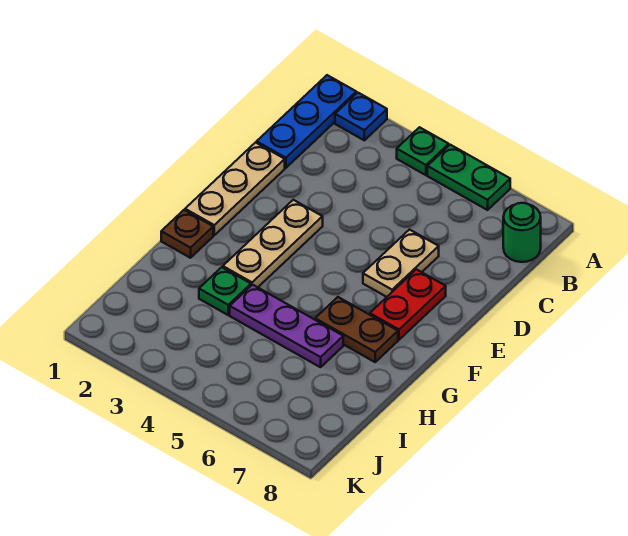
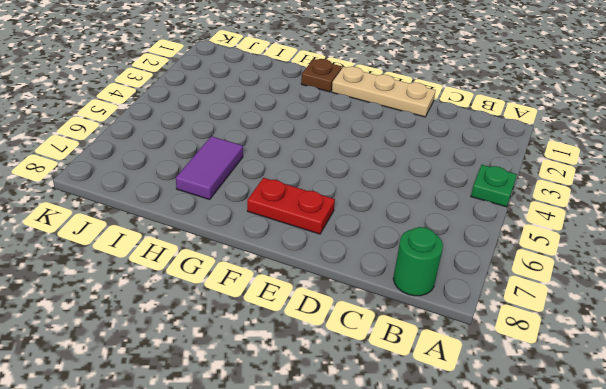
purple 1x2 tile [176,136,243,199] -> purple 1x3 plate [230,285,343,367]
none -> blue 1x3 plate [257,75,356,168]
none -> blue 1x1 plate [335,93,387,140]
none -> green 1x2 plate [427,145,510,210]

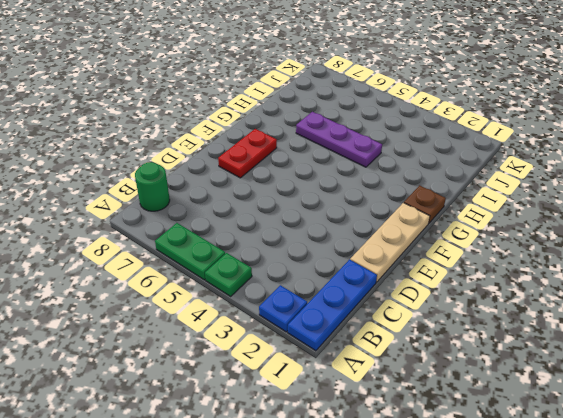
none -> tan 1x2 plate [363,230,439,297]
none -> tan 1x3 plate [223,200,323,287]
none -> brown 1x2 plate [315,297,398,362]

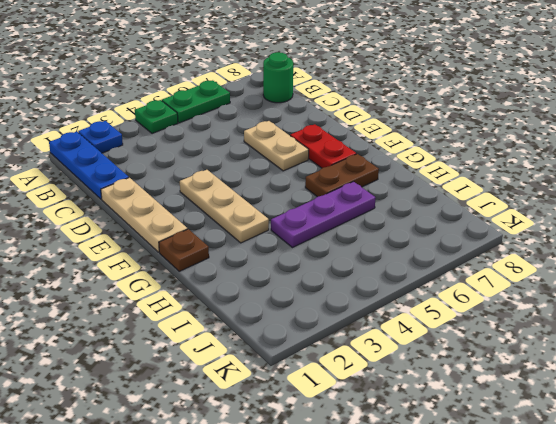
none -> green 1x1 plate [199,267,251,315]

